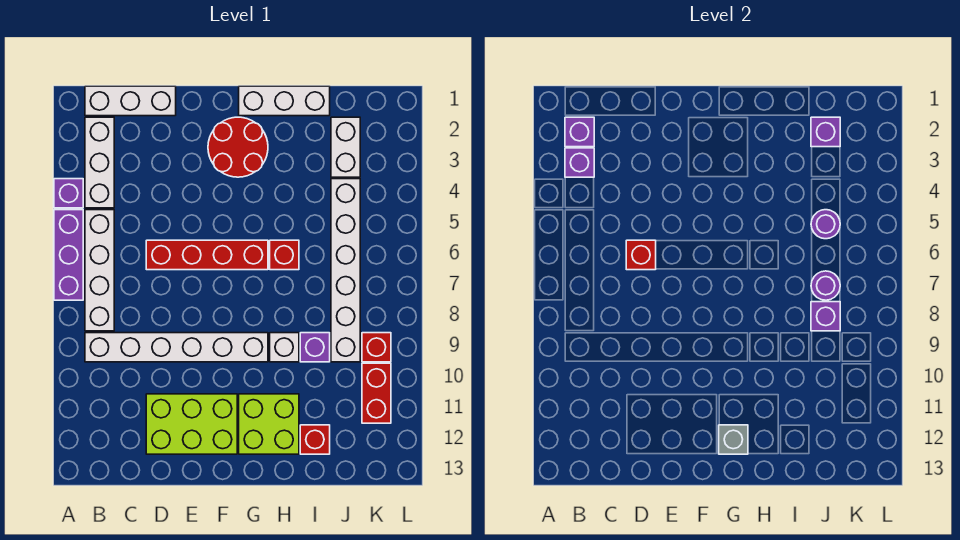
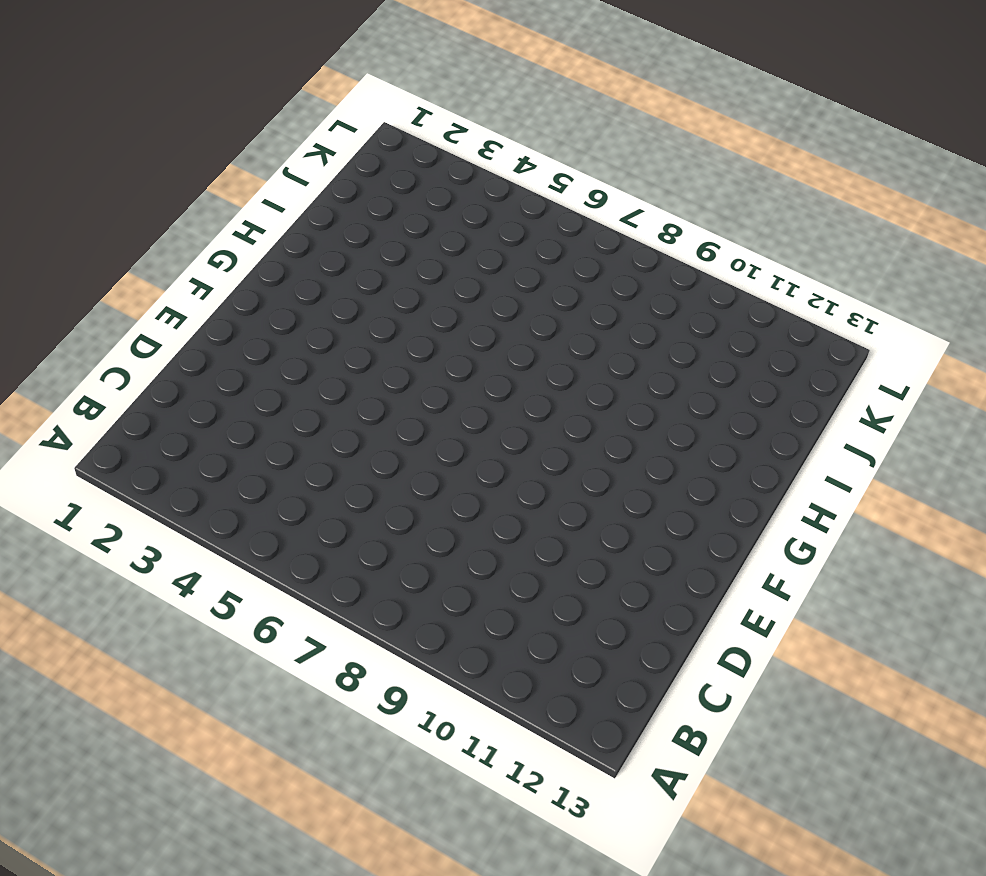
none -> purple 1x1 brick [54,179,83,208]
none -> purple 1x3 brick [54,210,83,300]
none -> white 1x3 brick [85,86,176,116]

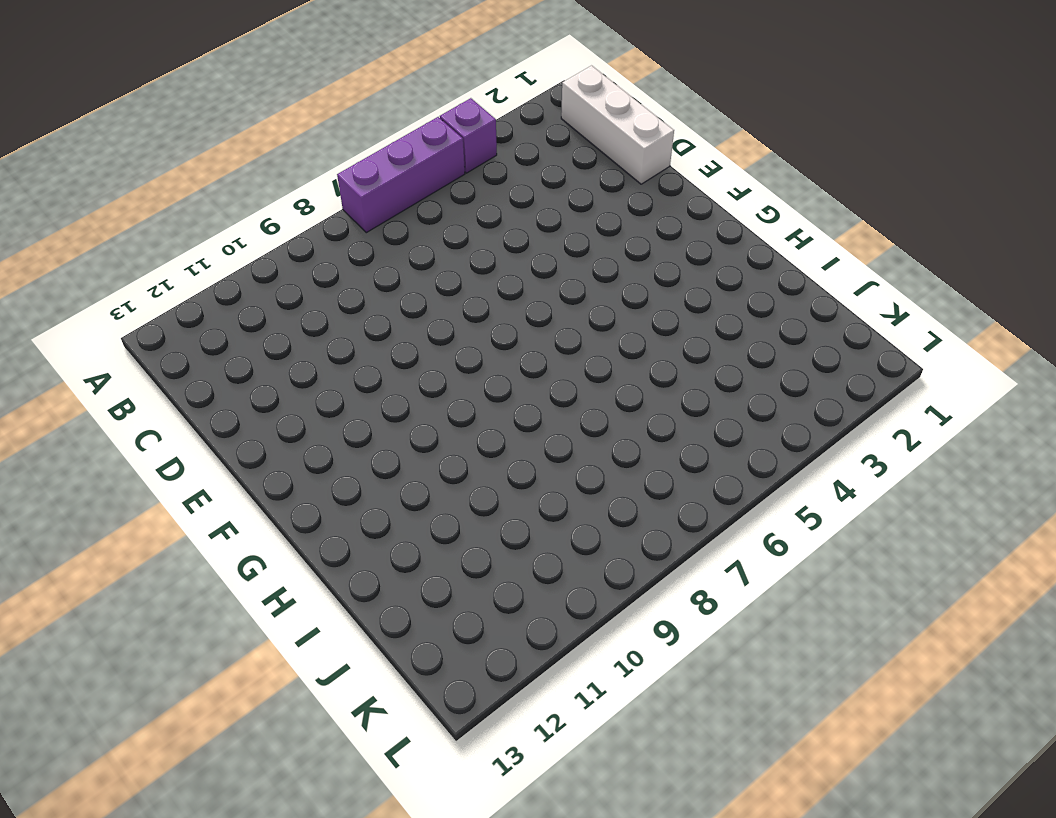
none -> white 1x3 brick [85,117,114,208]
none -> white 1x4 brick [85,210,114,331]
none -> white 1x6 brick [85,333,268,362]

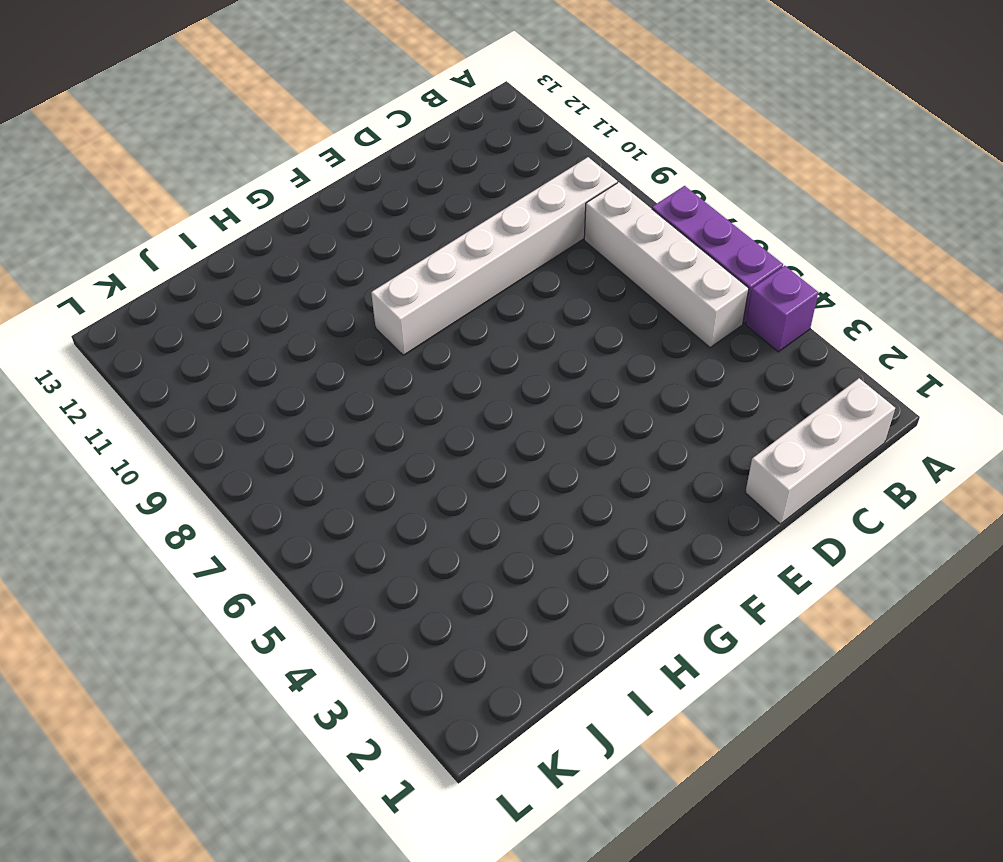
none -> white 1x3 brick [85,117,114,208]
none -> red 1x4 brick [146,240,268,270]
none -> lime 2x3 brick [146,394,237,454]

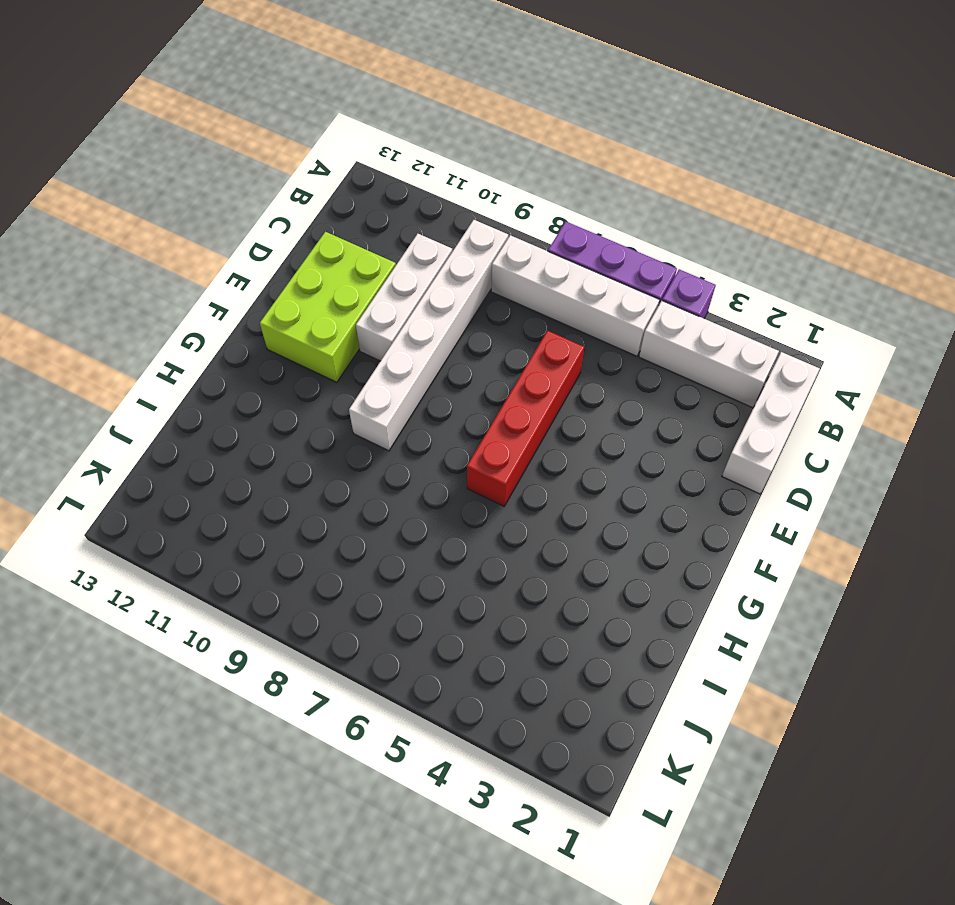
white 1x3 brick [356,234,452,361] -> white 1x3 brick moved to [239,86,330,116]
none -> red 2x2 round brick [208,117,268,177]
none -> lime 2x2 brick [239,394,299,454]
none -> red 1x1 brick [270,240,299,270]

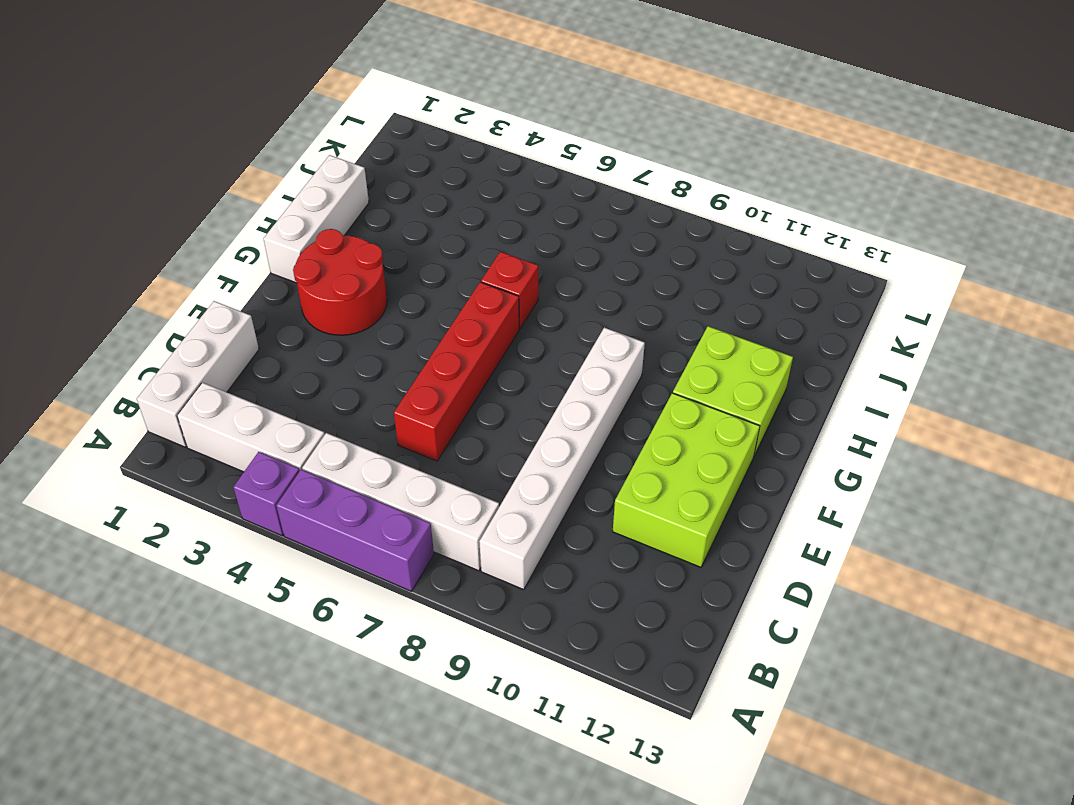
none -> white 1x1 brick [270,333,299,362]
none -> purple 1x1 brick [300,333,330,362]
none -> red 1x1 brick [300,425,330,454]

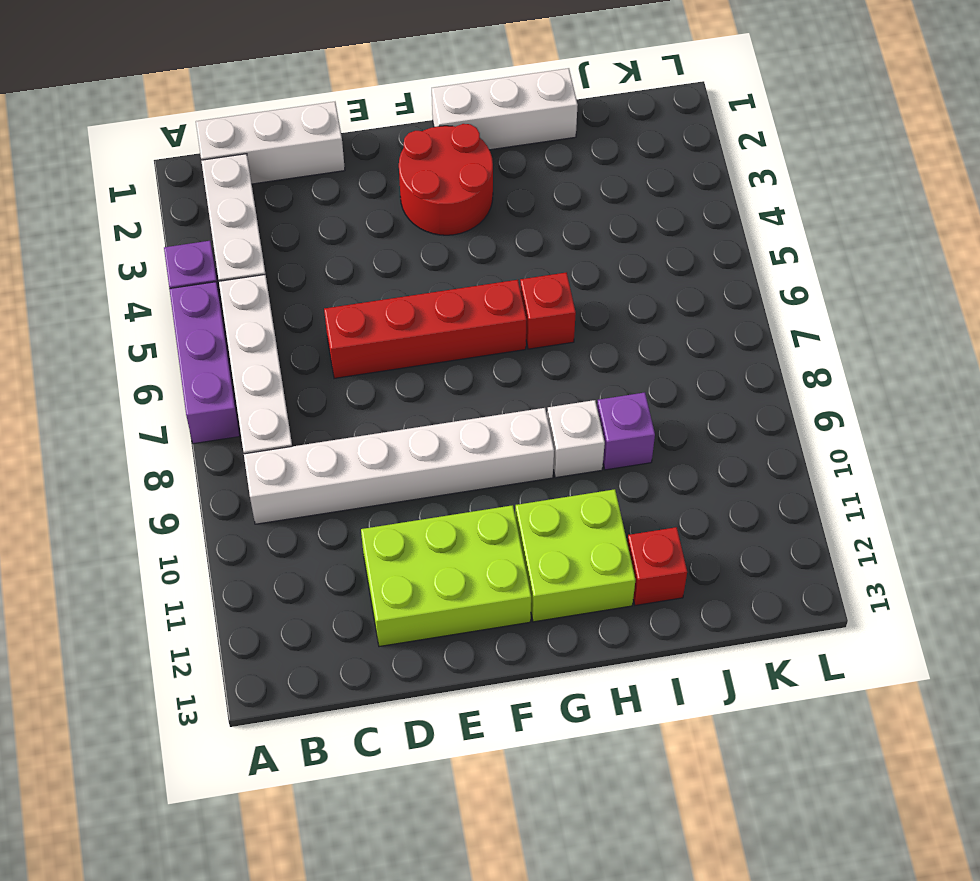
none -> white 1x2 brick [331,117,360,177]
none -> white 1x6 brick [331,179,360,362]
none -> red 1x1 brick [362,333,391,362]

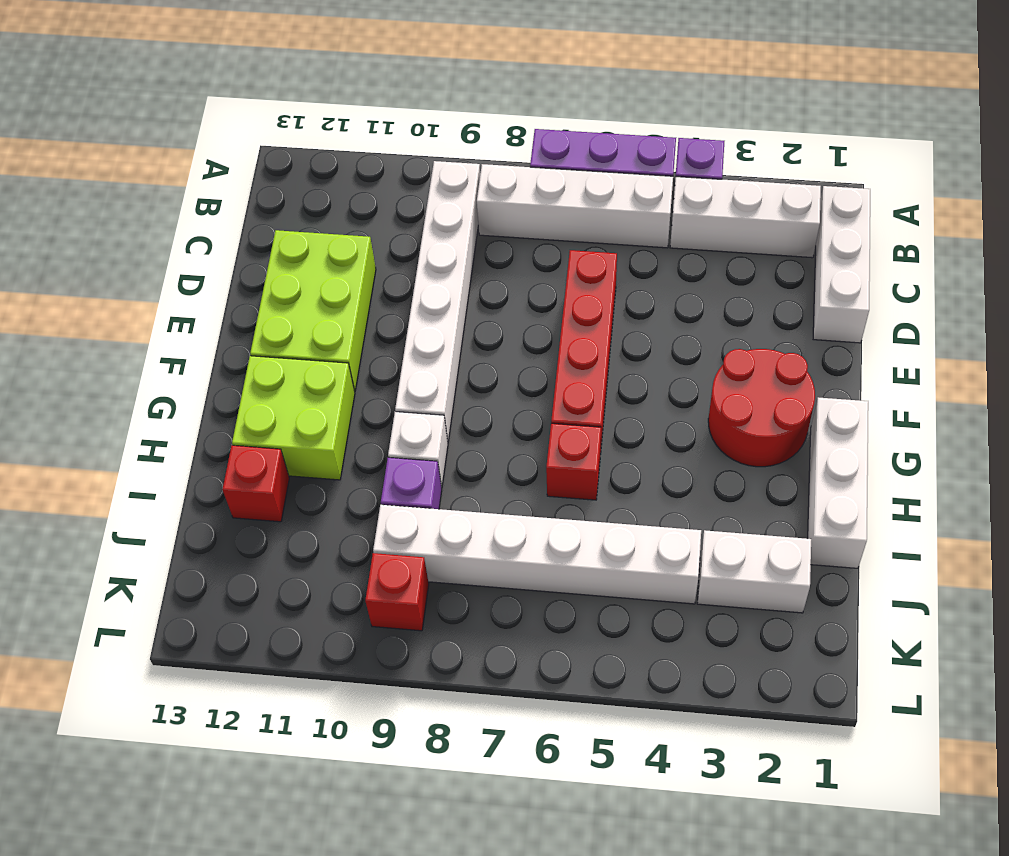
none -> red 1x2 brick [362,363,391,423]
none -> purple 1x1 brick [565,117,594,147]
none -> purple 1x1 brick [565,148,594,177]

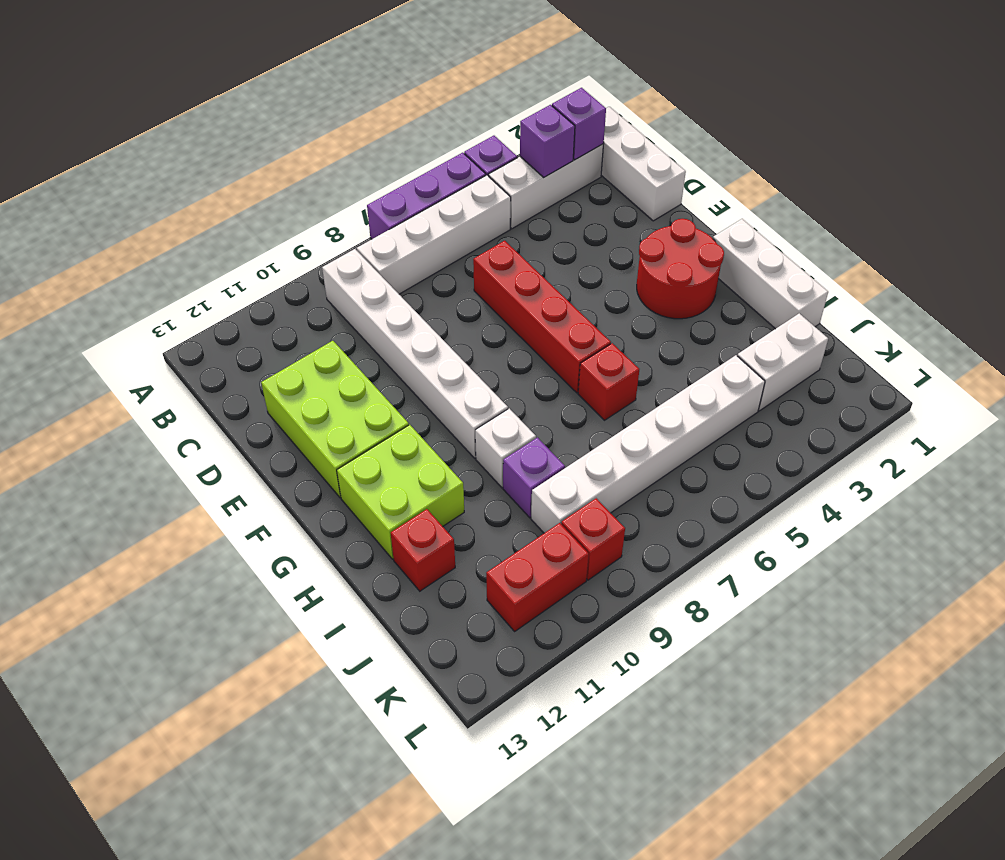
none -> red 1x1 brick [626,240,656,270]
none -> grey 1x1 brick [719,425,748,454]
none -> purple 1x1 brick [811,117,840,147]

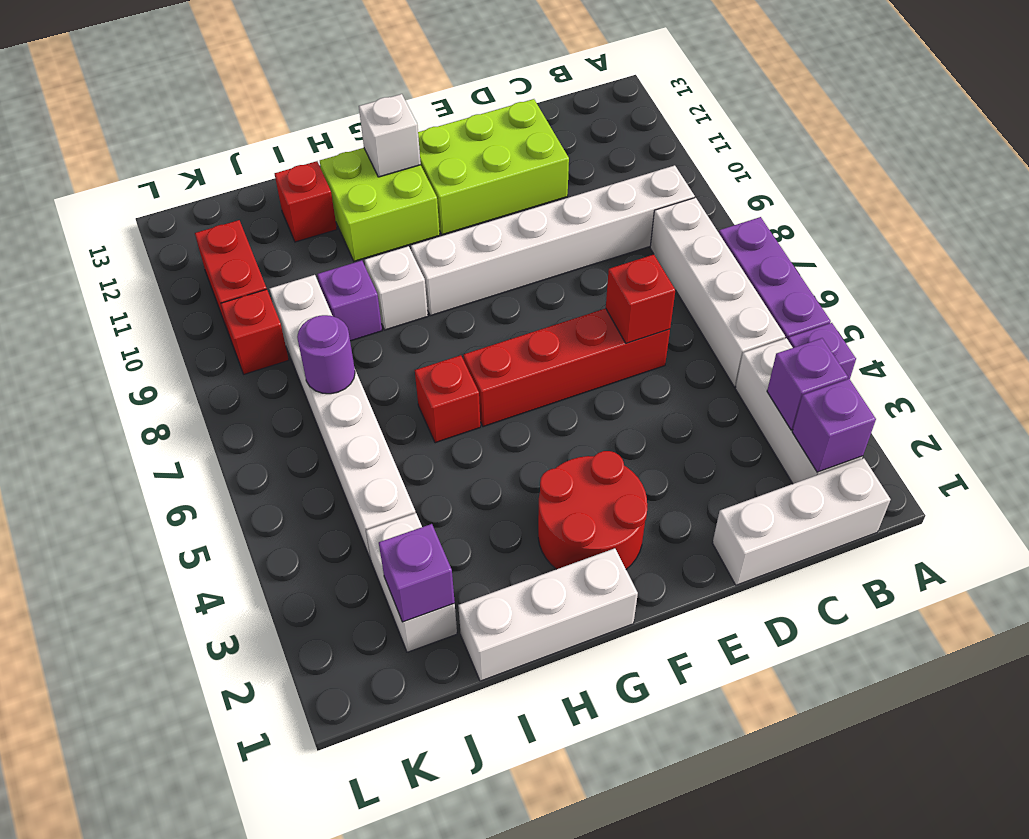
white 1x1 brick [359,94,421,177] -> grey 1x1 brick [719,425,748,454]
none -> purple 1x1 round brick [811,210,840,239]
none -> purple 1x1 brick [811,302,840,331]

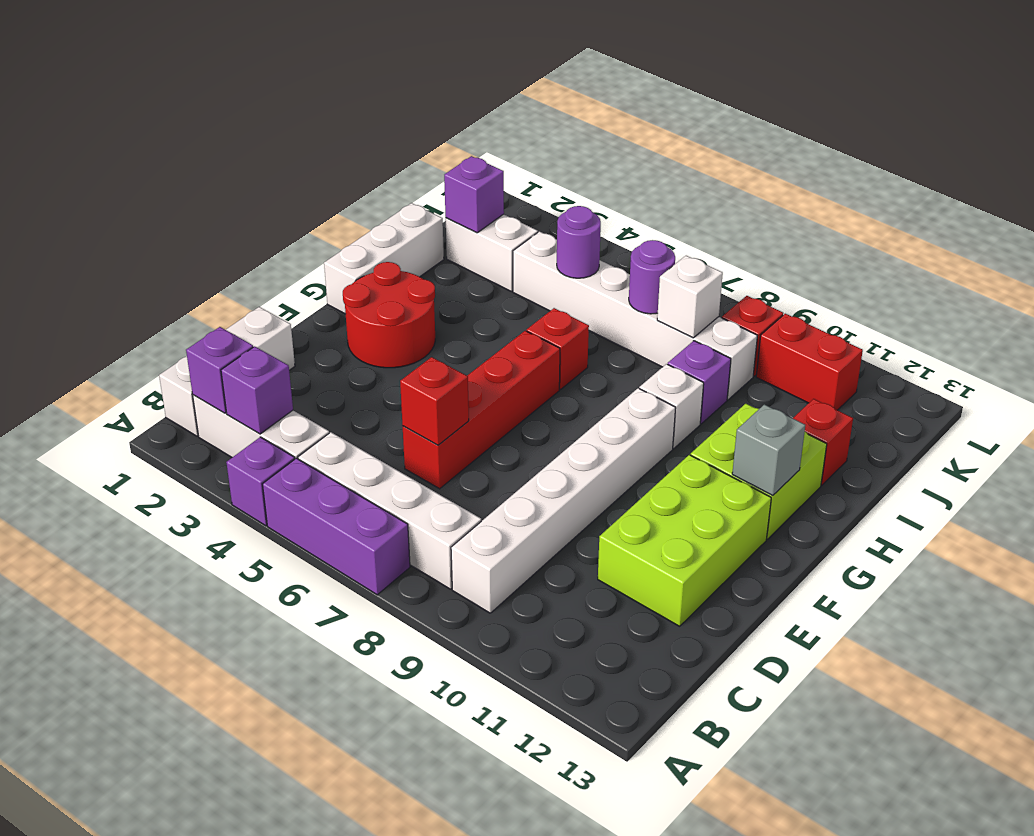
white 1x1 brick [657,256,723,338] -> purple 1x1 brick [811,302,840,331]

